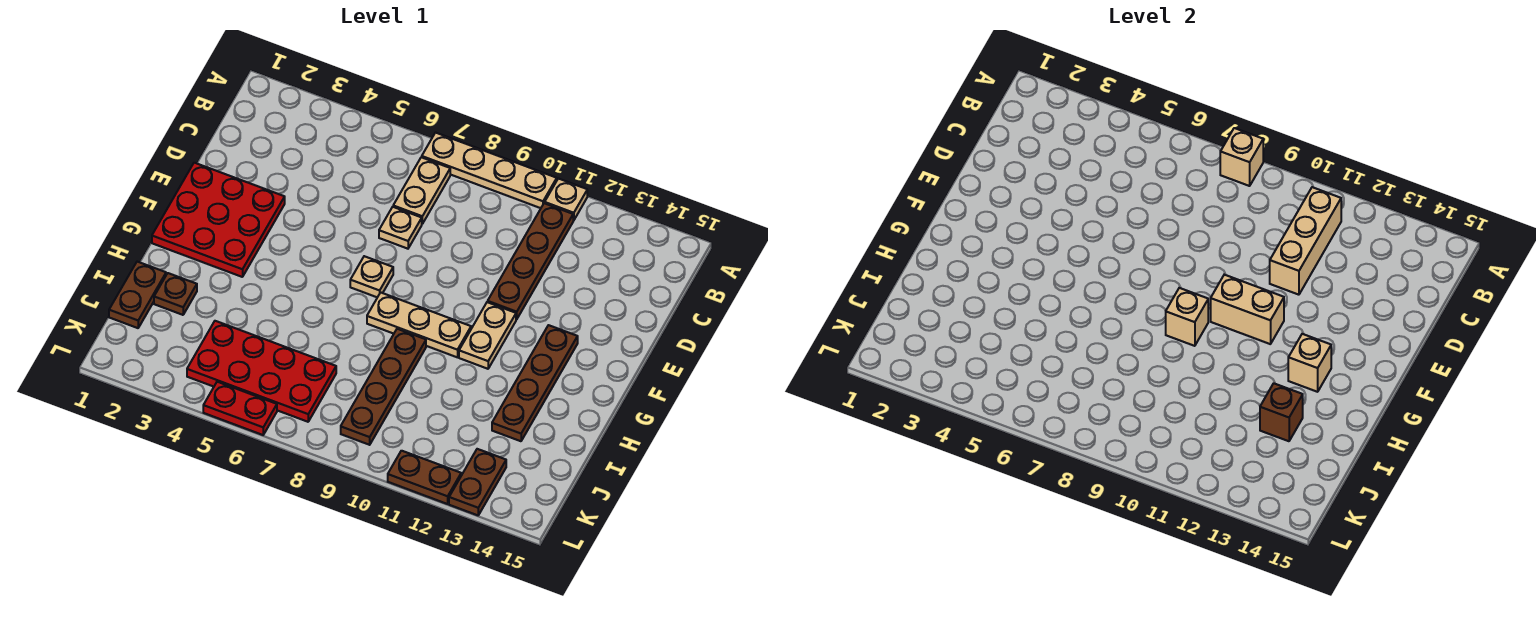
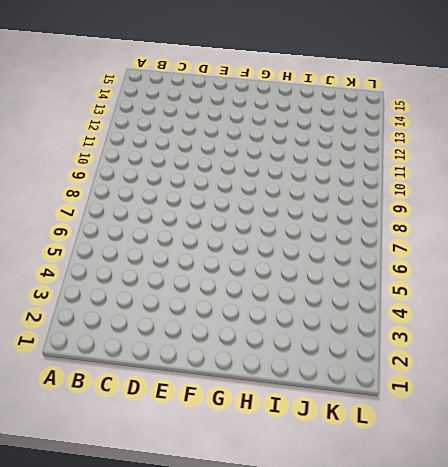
none -> tan 1x4 plate [422,133,557,208]
none -> tan 1x1 plate [545,178,587,221]
none -> tan 1x2 plate [393,157,450,224]

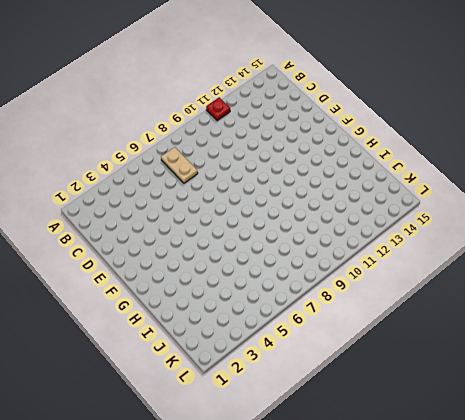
red 1x1 plate [206,97,230,120] -> tan 1x1 plate [545,178,587,221]
none -> tan 1x4 plate [422,133,557,208]
none -> brown 1x4 plate [488,203,573,319]
none -> tan 1x1 plate [379,207,422,249]

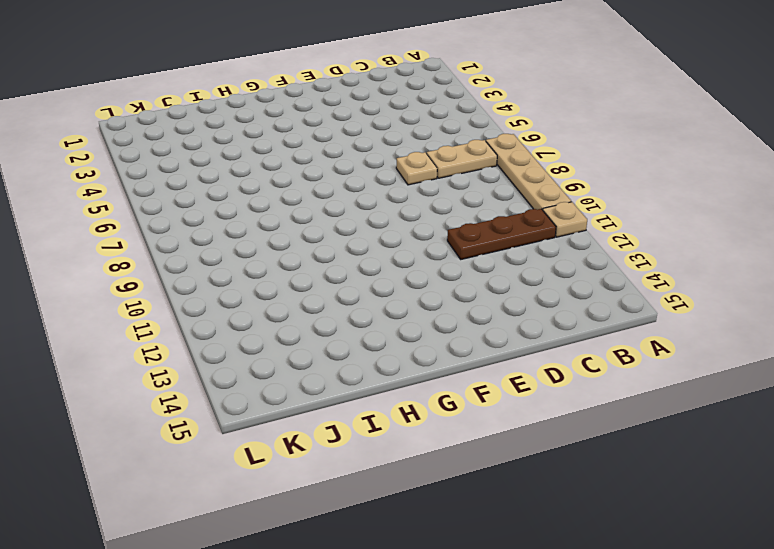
brown 1x3 plate [447,209,556,259] -> brown 1x4 plate [488,203,573,319]
none -> red 3x3 plate [152,163,285,277]
none -> tan 1x1 plate [350,256,393,297]
none -> tan 1x2 plate [459,302,516,369]

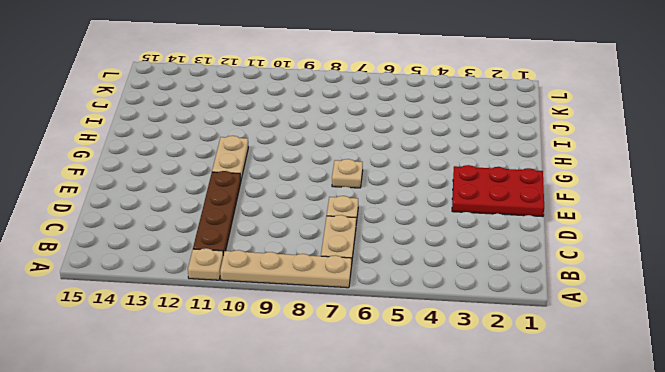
red 2x3 plate [452,165,544,217] -> red 3x3 plate [152,163,285,277]
none -> brown 1x4 plate [492,325,578,441]
none -> tan 1x3 plate [367,293,471,357]
none -> brown 1x4 plate [341,329,426,445]

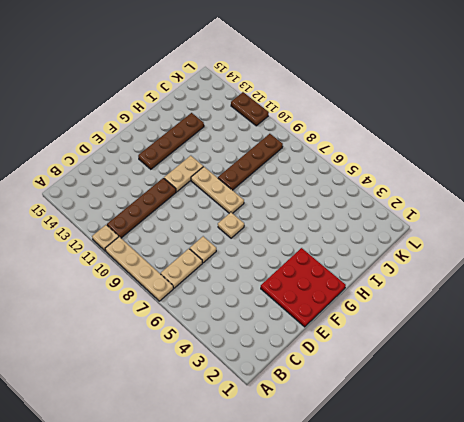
none -> brown 1x2 plate [109,262,166,328]
none -> brown 1x1 plate [154,273,197,315]
none -> red 2x4 plate [187,321,336,422]

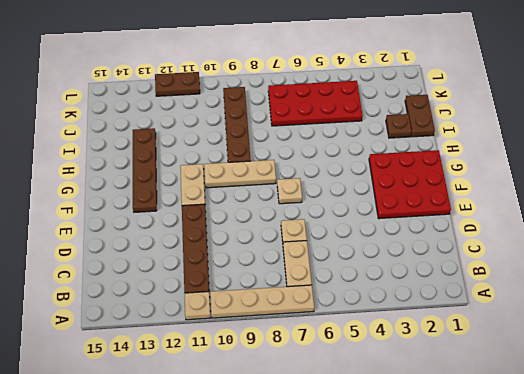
none -> brown 1x2 plate [449,449,506,515]
none -> red 1x2 plate [203,382,277,435]
none -> tan 1x1 brick [1220,128,1263,186]

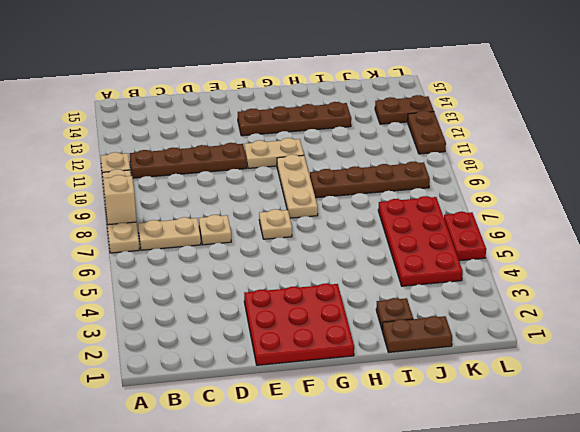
none -> tan 1x3 brick [1270,187,1341,295]
none -> tan 1x2 brick [1211,275,1284,344]
none -> tan 1x1 brick [1166,288,1208,346]

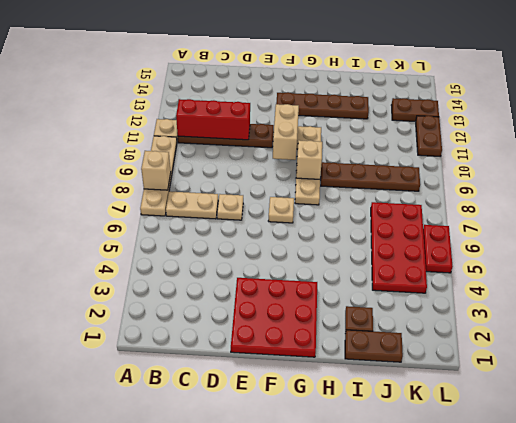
red 1x3 brick [176,99,250,140] -> tan 1x3 brick [1270,187,1341,295]
none -> tan 1x1 brick [1288,334,1331,392]
none -> brown 1x1 brick [1260,383,1303,441]

